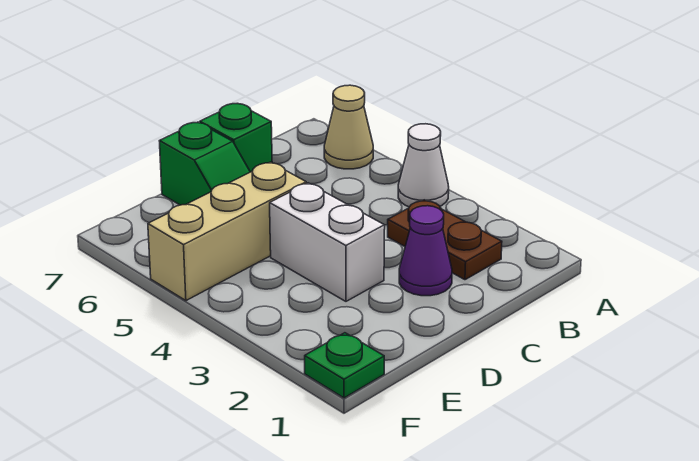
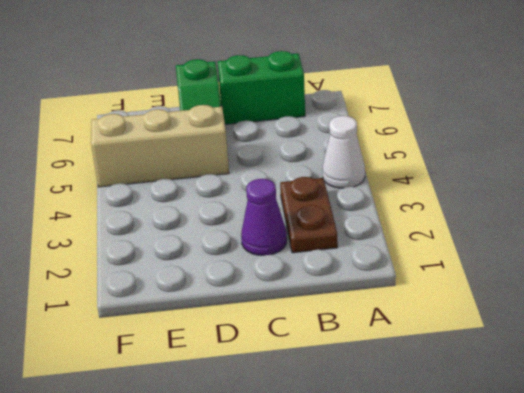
green 1x2 brick [218,51,305,124] -> green 1x1 brick [200,104,272,172]
none -> tan 1x1 cone [324,85,373,169]
none -> white 1x2 brick [270,183,385,301]

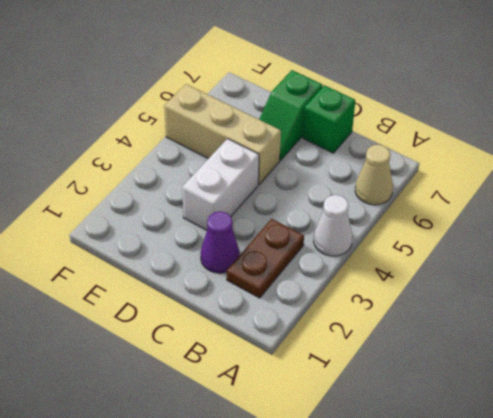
none -> green 1x1 plate [305,333,384,398]

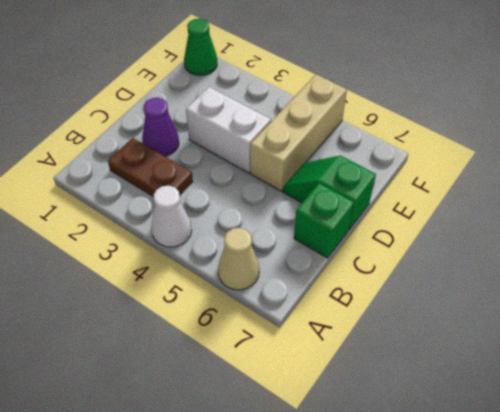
green 1x1 cone [184,19,217,76] -> green 1x1 plate [305,333,384,398]

